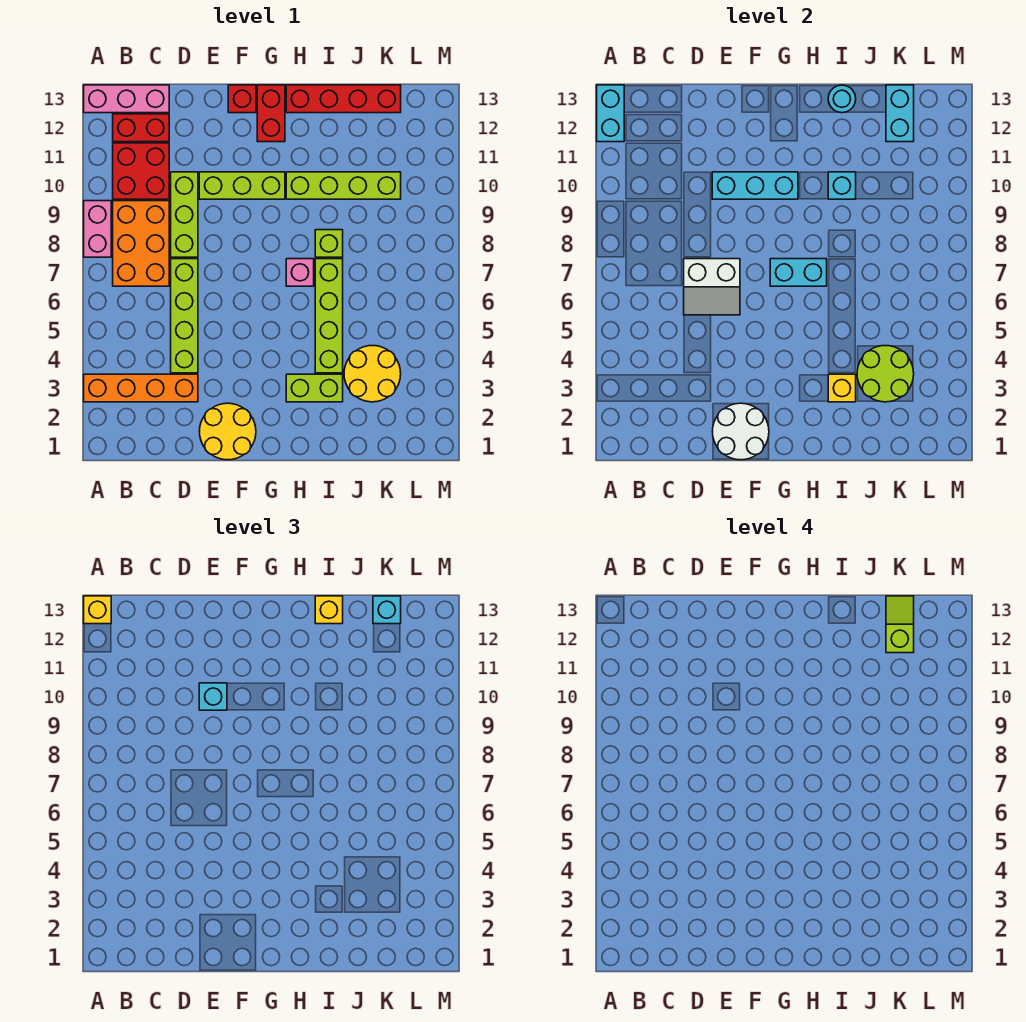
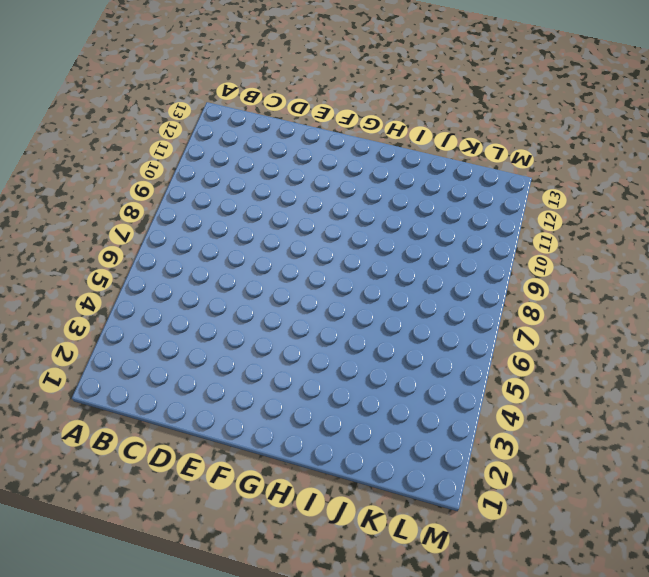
none -> orange 1x4 brick [84,374,198,402]
none -> pink 1x2 brick [84,201,111,257]
none -> pink 1x3 brick [84,85,169,113]
none -> orange 2x3 brick [113,201,169,286]

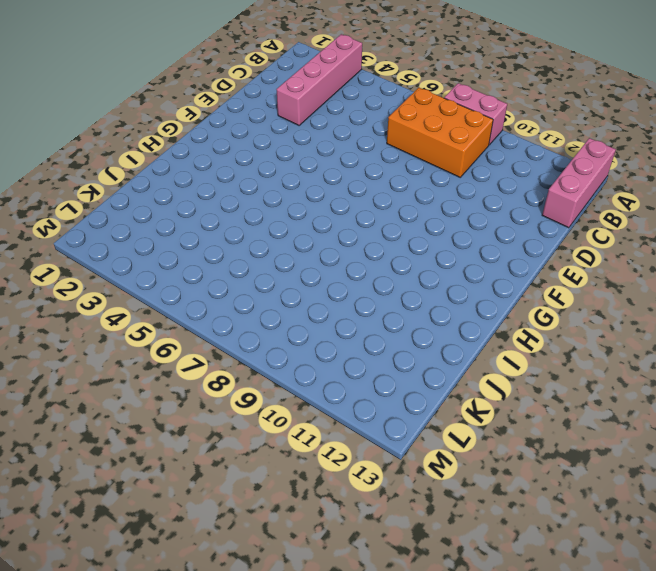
pink 1x4 brick [276,34,362,125] -> orange 1x4 brick [84,374,198,402]
none -> red 2x2 brick [113,143,169,199]
none -> red 1x2 brick [113,114,169,142]
none -> lime 1x4 brick [171,259,198,373]
none -> lime 1x3 brick [171,172,198,257]

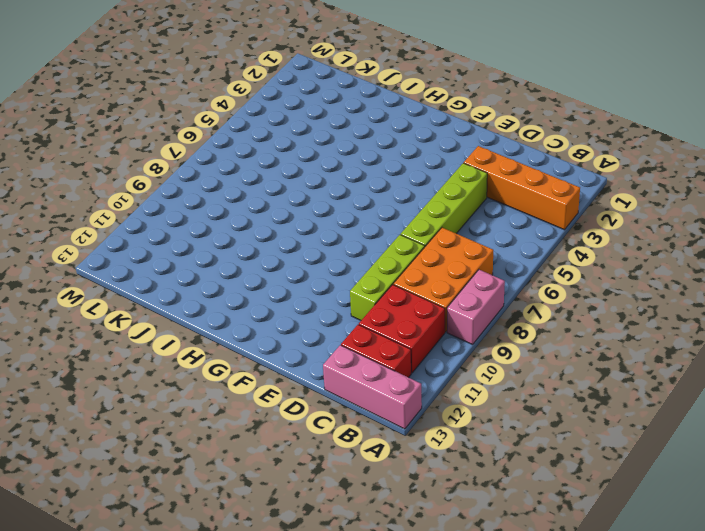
none -> yellow 2x2 round brick [200,403,256,460]
none -> lime 1x3 brick [199,172,285,199]
none -> red 1x1 brick [228,85,256,113]
none -> red 1x2 brick [257,85,285,142]

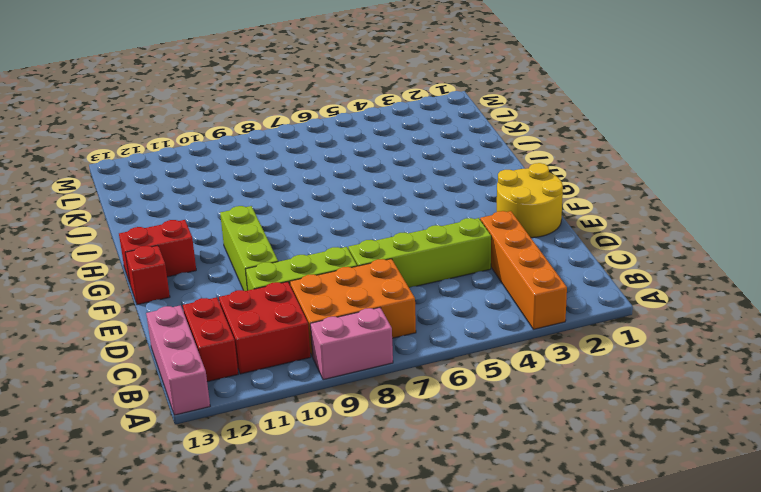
none -> lime 1x2 brick [286,374,343,402]
none -> pink 1x1 brick [286,259,314,286]
none -> lime 1x4 brick [286,172,401,199]
none -> red 1x4 brick [286,85,401,113]

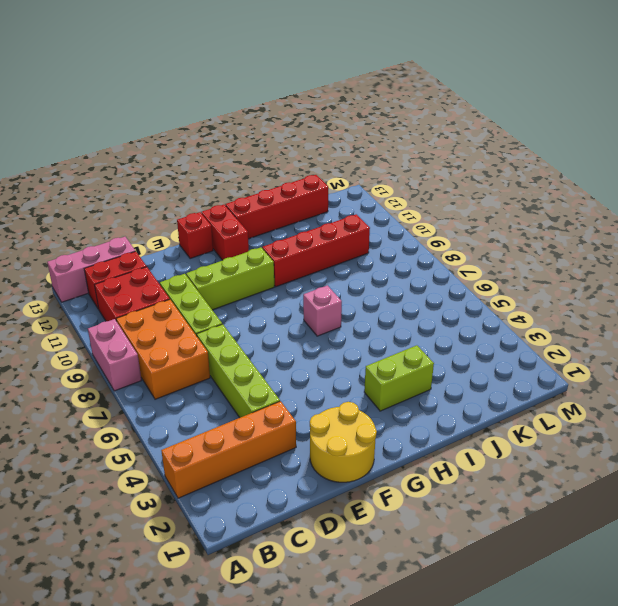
red 1x4 brick [262,214,370,287] -> lime 1x4 brick [286,172,401,199]
none -> lime 1x4 brick [315,259,343,373]
none -> lime 1x1 brick [315,230,343,257]
none -> yellow 2x2 round brick [344,346,401,402]
none -> cyan 1x2 brick [597,85,624,142]

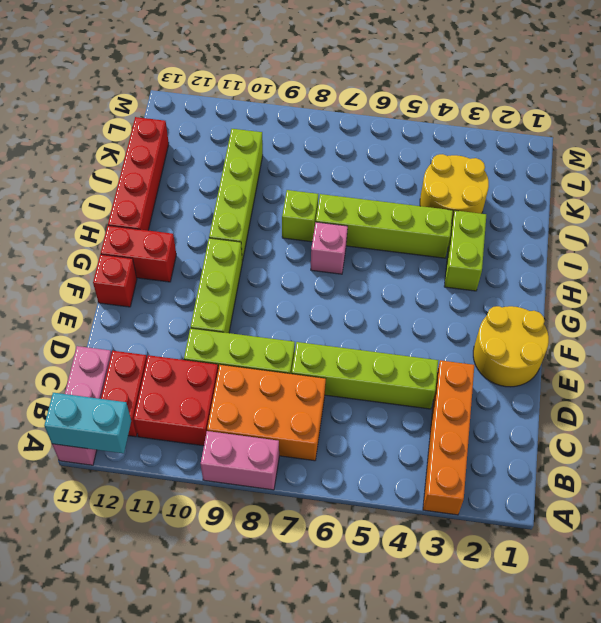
none -> white 2x2 slope [684,259,740,315]
none -> white 2x2 round brick [713,403,769,460]
none -> cyan 1x3 brick [712,172,798,199]
none -> cyan 1x2 brick [770,259,827,286]

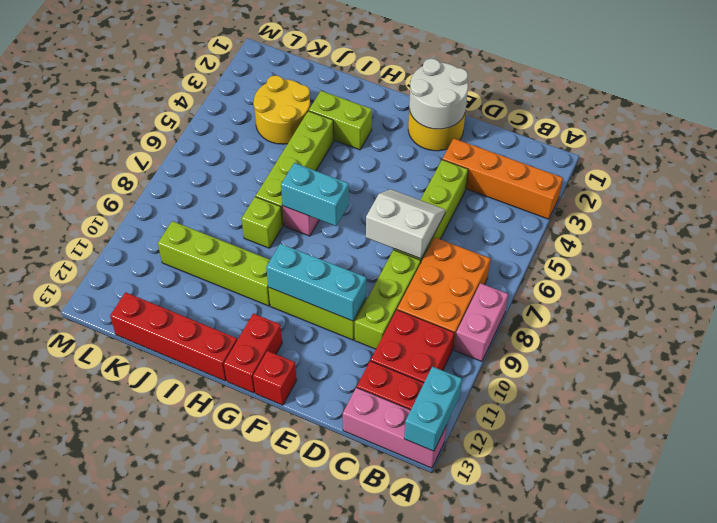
none -> yellow 1x1 brick [828,374,856,402]
none -> cyan 1x1 brick [828,172,856,199]
none -> cyan 1x1 round brick [828,85,856,113]
none -> lime 2x2 round brick [857,346,914,402]

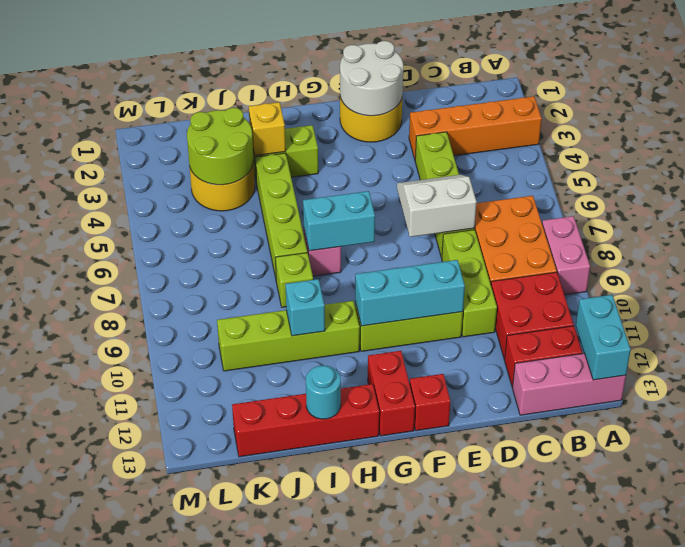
none -> cyan 1x2 brick [886,85,914,142]
none -> yellow 1x1 brick [84,596,111,624]
none -> cyan 1x1 brick [199,683,227,710]
none -> yellow 1x1 brick [315,596,343,624]

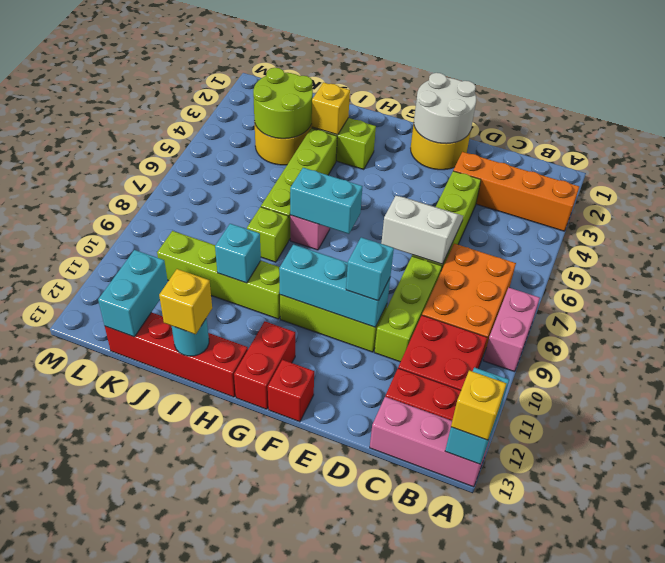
none -> cyan 1x1 brick [373,596,401,624]
none -> lime 1x2 slope [886,596,914,653]

